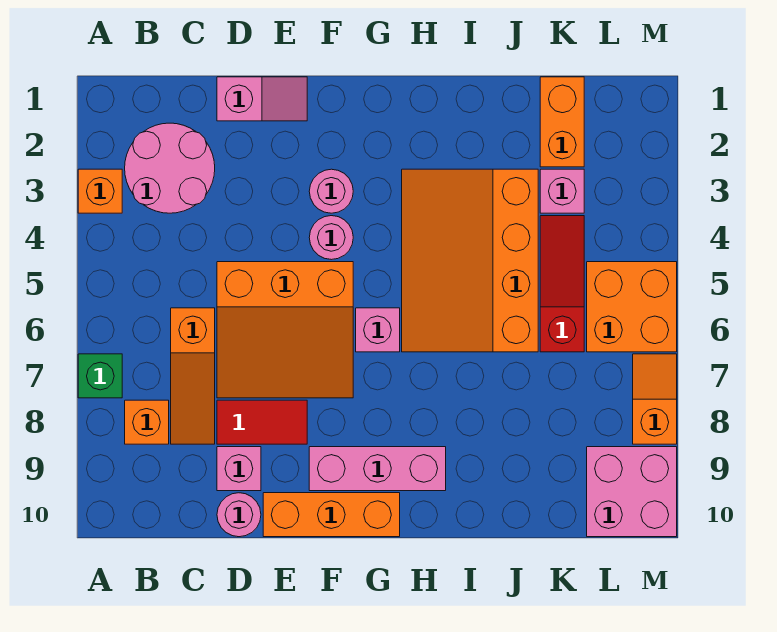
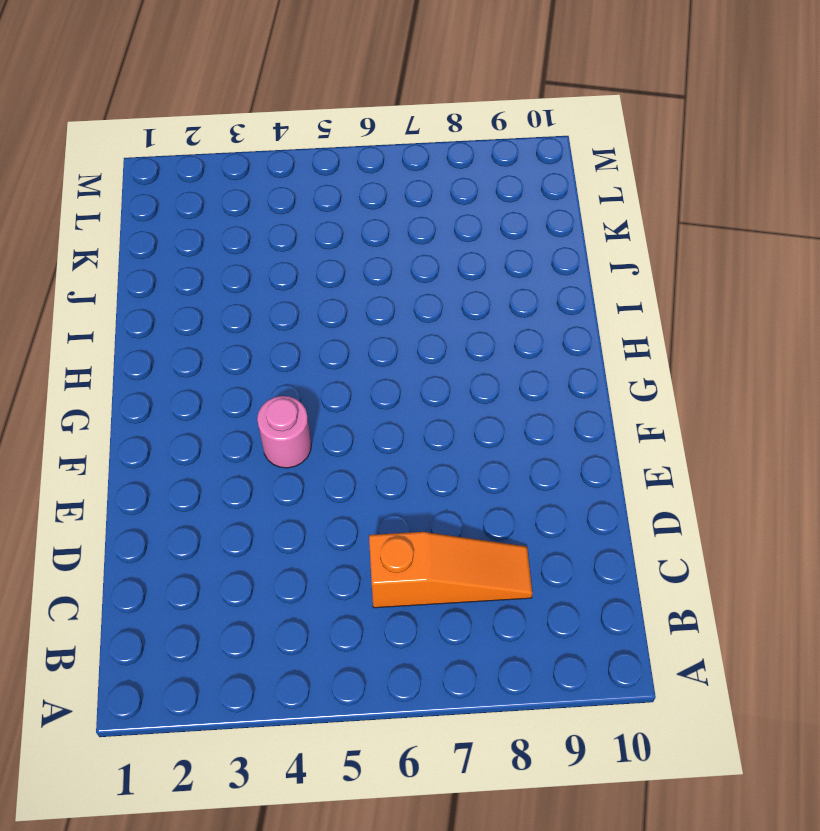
none -> orange 1x1 brick [78,169,122,213]
none -> green 1x1 brick [78,354,122,398]
none -> pink 2x2 round brick [125,123,215,213]

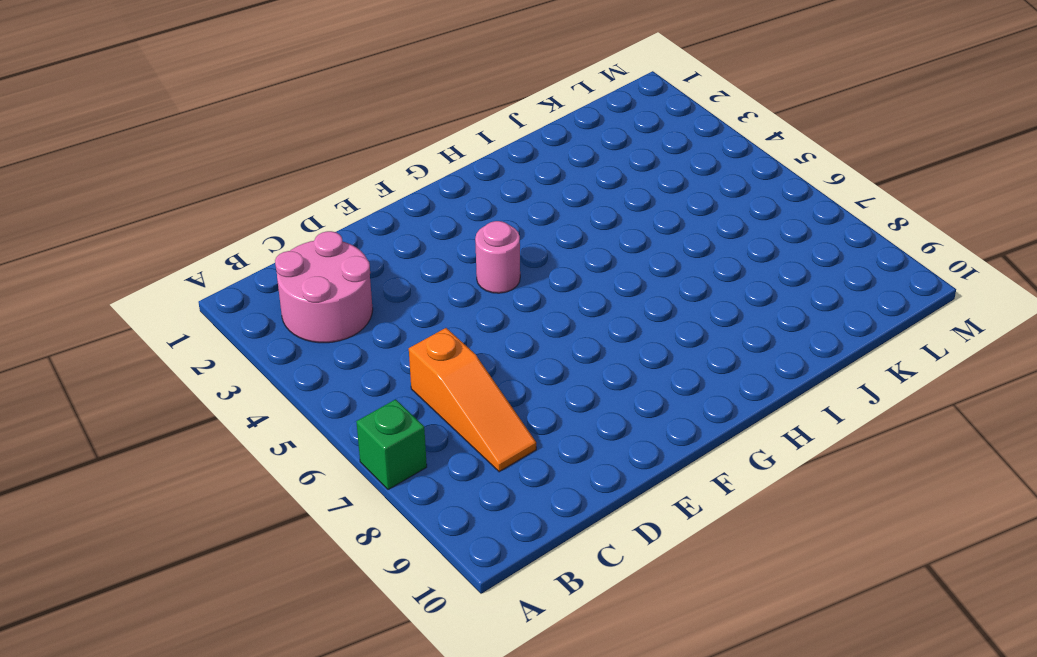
none -> orange 1x1 brick [78,169,122,213]
none -> orange 1x1 brick [125,400,169,444]
none -> pink 1x2 slope [217,77,307,121]

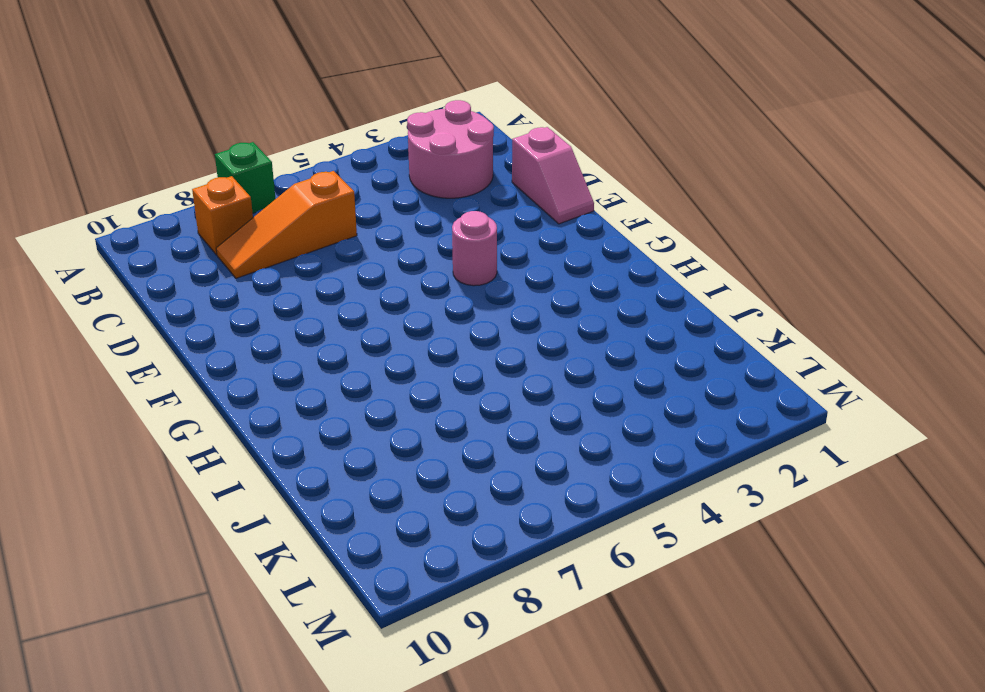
none -> orange 1x1 brick [78,169,122,213]
none -> orange 3x3 slope [217,262,353,398]
none -> red 1x2 tile [217,400,307,444]

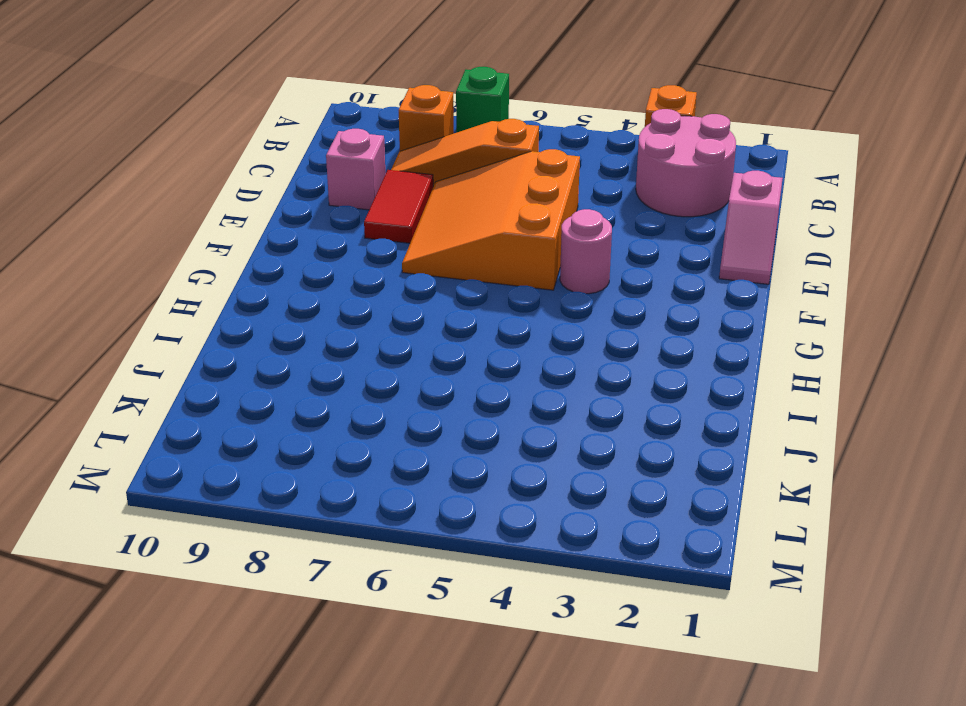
none -> pink 1x1 round brick [217,493,261,537]
none -> orange 1x3 brick [263,493,400,537]
none -> pink 1x1 round brick [309,169,353,213]

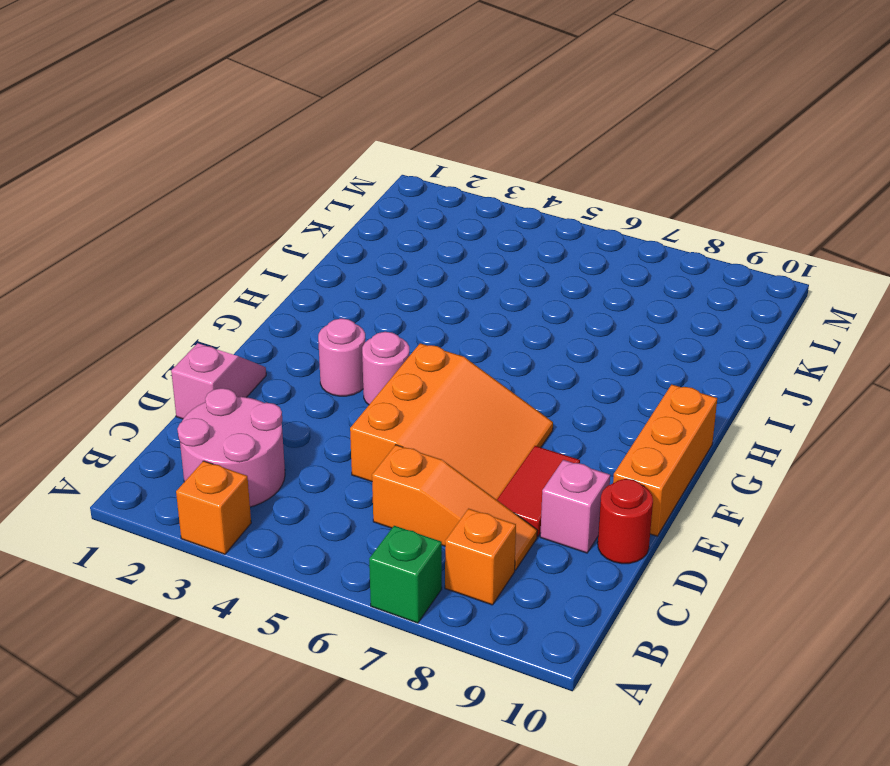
red 1x1 round brick [598,479,653,564] -> pink 1x1 round brick [217,493,261,537]
none -> pink 1x3 brick [309,447,446,491]
none -> pink 1x1 brick [356,308,400,352]
none -> orange 3x4 slope [402,169,538,352]

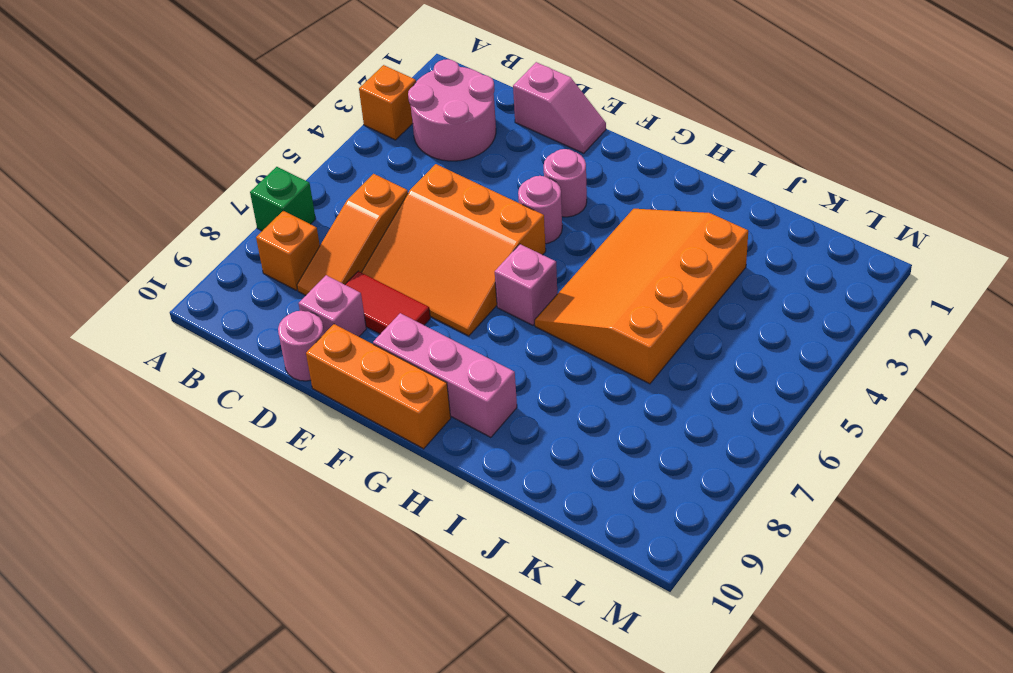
none -> orange 1x2 brick [540,77,584,167]
none -> pink 1x1 brick [540,169,584,213]
none -> red 1x3 slope [540,216,584,352]

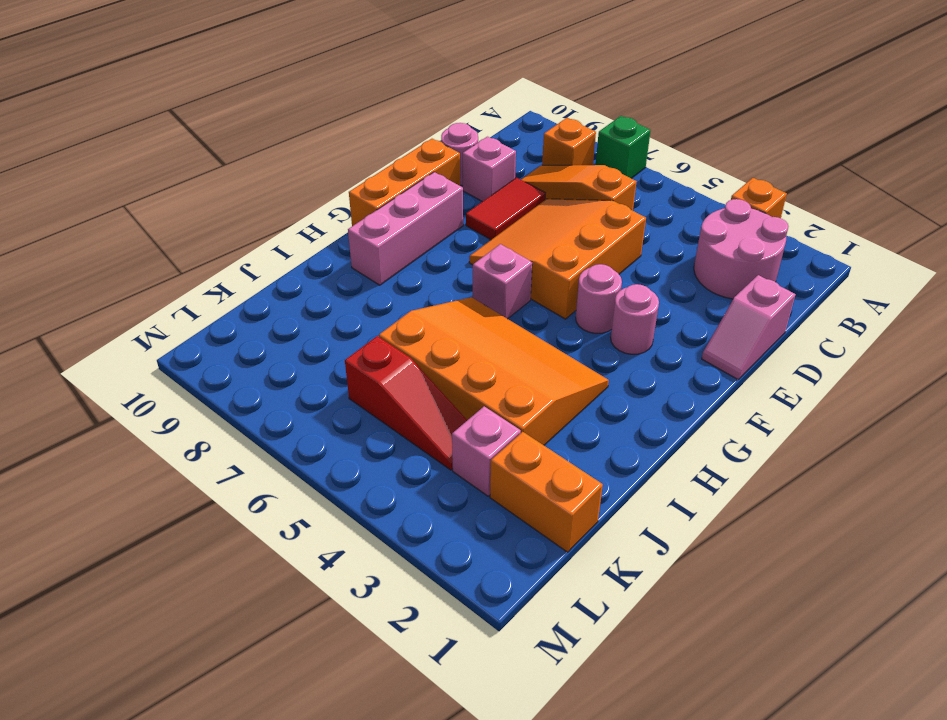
none -> orange 2x2 brick [587,262,677,352]
none -> pink 2x2 brick [587,447,677,537]
none -> orange 1x2 slope [633,354,677,444]

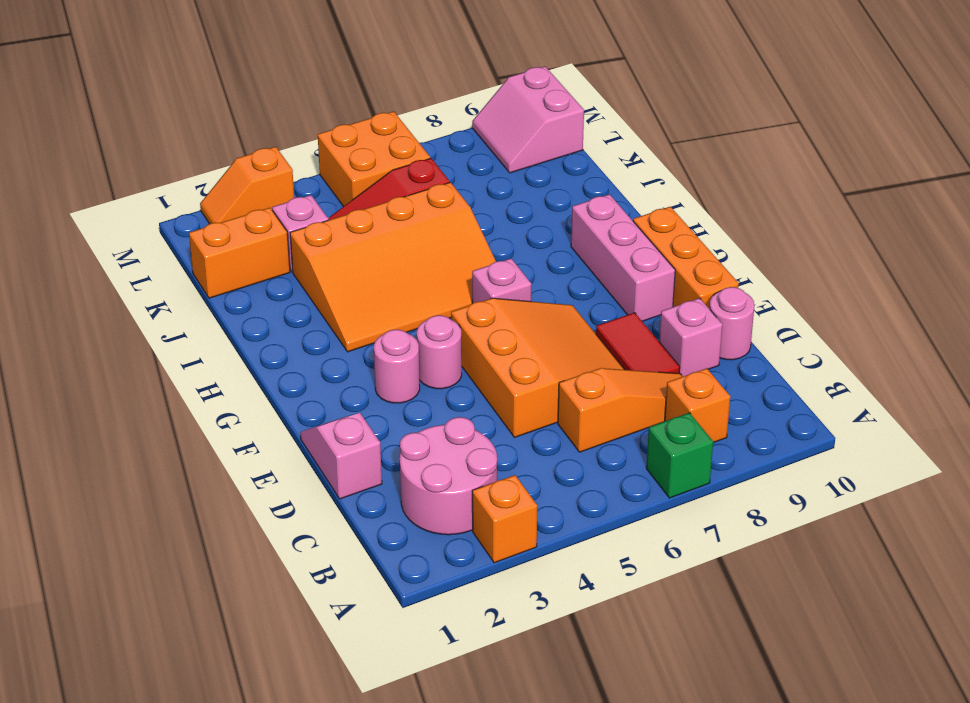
pink 2x2 slope [472,66,584,173] -> pink 2x2 brick [587,447,677,537]
orange 1x2 slope [200,147,294,224] -> orange 1x2 slope moved to [633,354,677,444]

